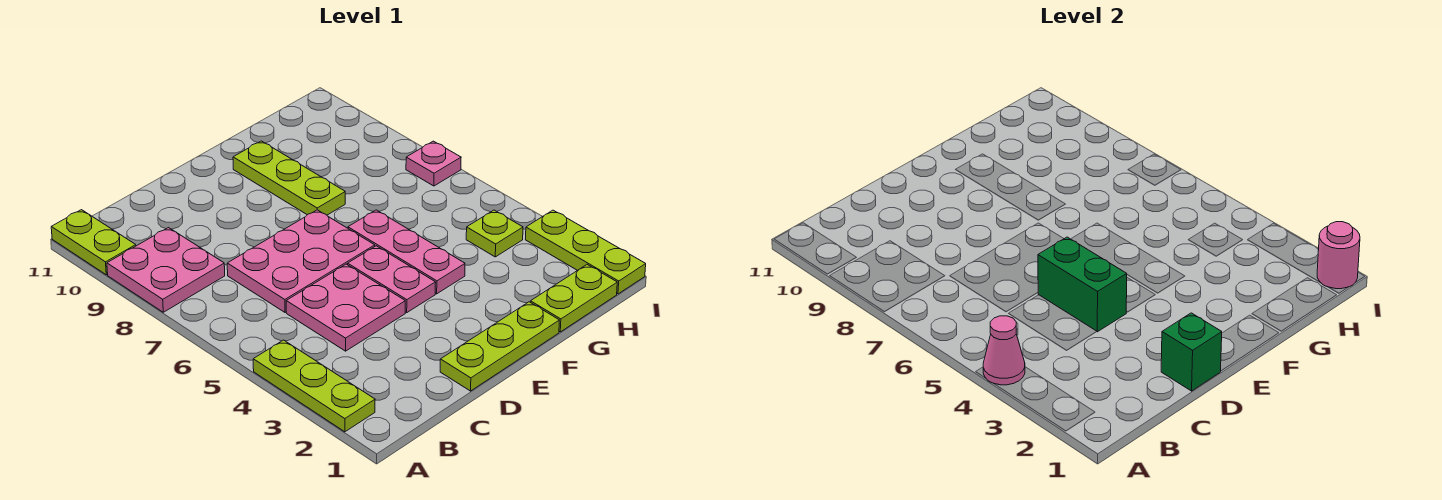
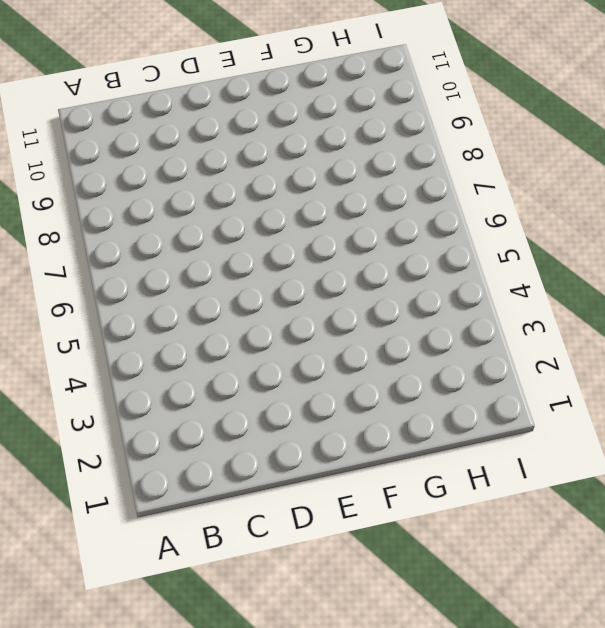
none -> lime 1x3 plate [253,340,375,432]
none -> pink 2x2 plate [107,228,225,312]
none -> lime 1x2 plate [51,210,136,275]

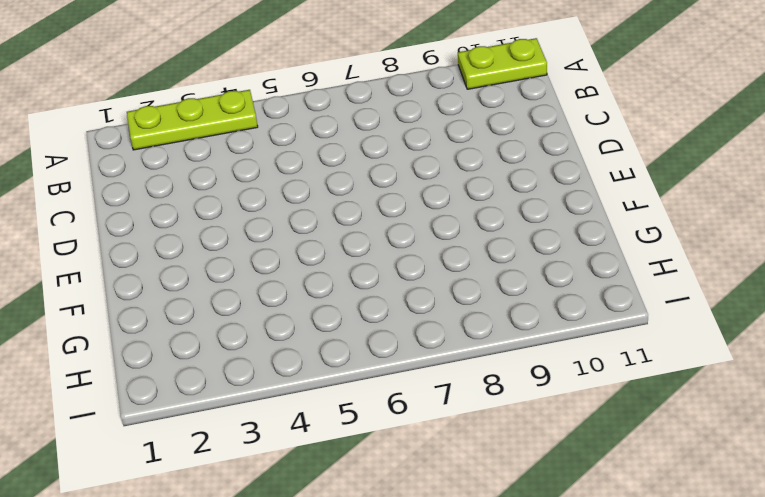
none -> pink 2x2 plate [107,228,225,312]
none -> pink 2x2 plate [286,264,405,351]
none -> pink 2x3 plate [227,210,375,312]

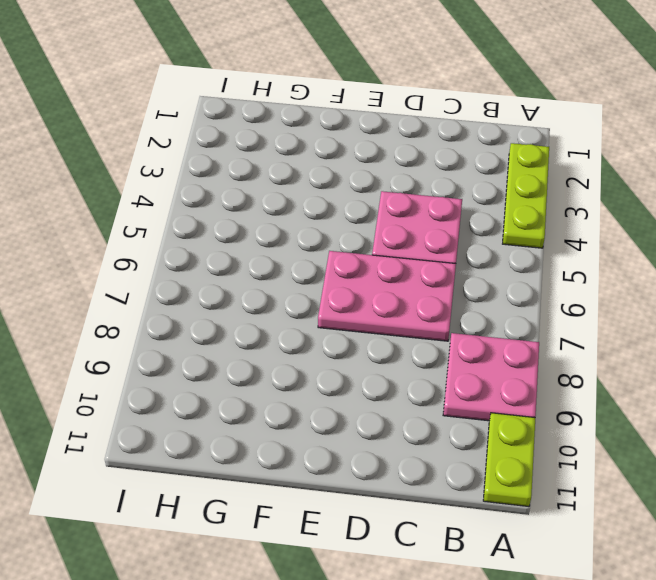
none -> lime 1x3 plate [440,302,559,391]
none -> pink 1x2 plate [348,246,436,312]
none -> pink 1x3 plate [348,210,465,294]

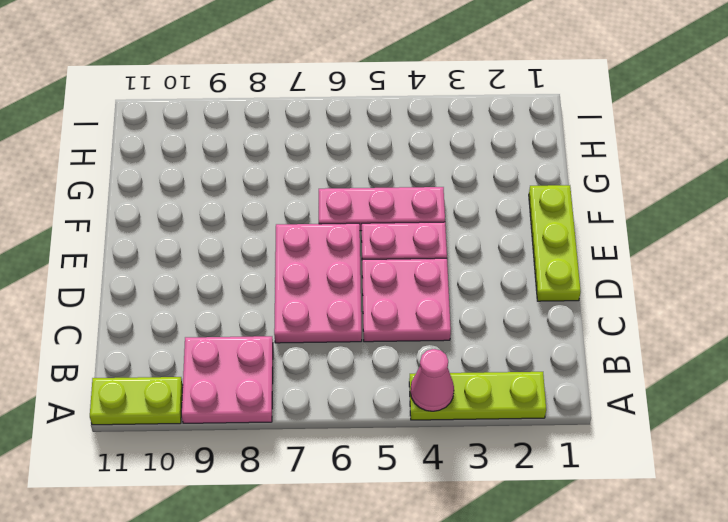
none -> lime 1x3 plate [233,141,345,215]
none -> lime 1x2 plate [530,265,617,332]
none -> lime 1x1 plate [466,210,523,257]

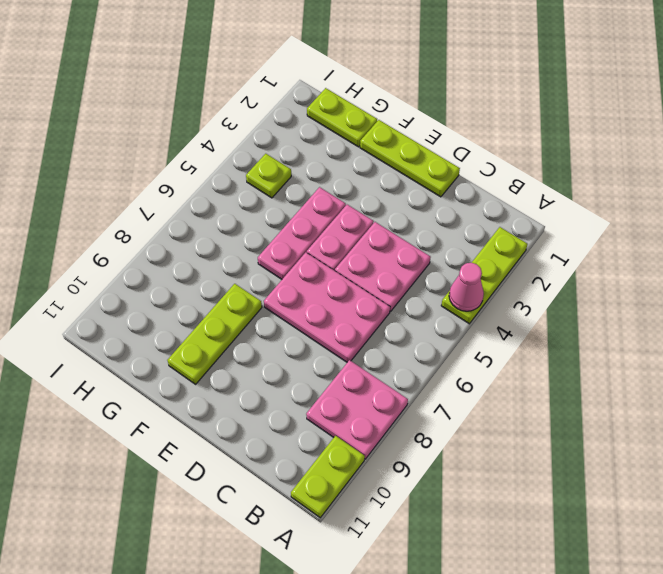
none -> lime 1x3 plate [526,210,646,294]
none -> pink 1x1 plate [406,141,461,186]
none -> green 1x1 brick [1161,313,1222,391]

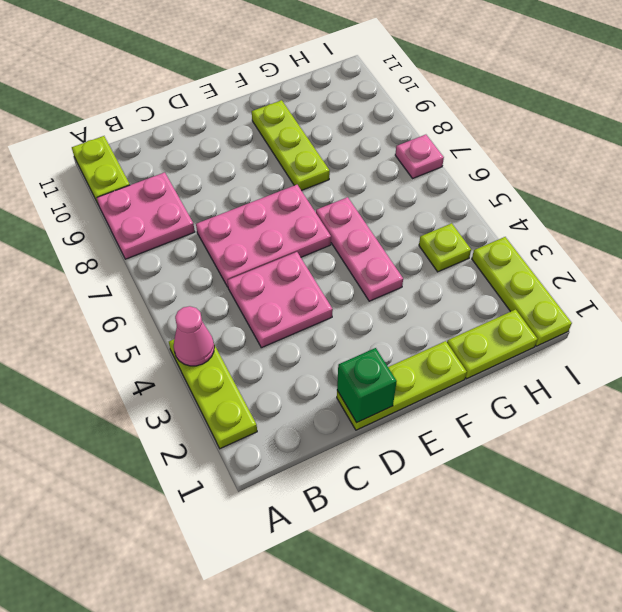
none -> pink 1x2 plate [348,246,436,312]
none -> green 1x2 brick [1038,237,1127,332]
none -> pink 1x1 round brick [1317,222,1360,289]

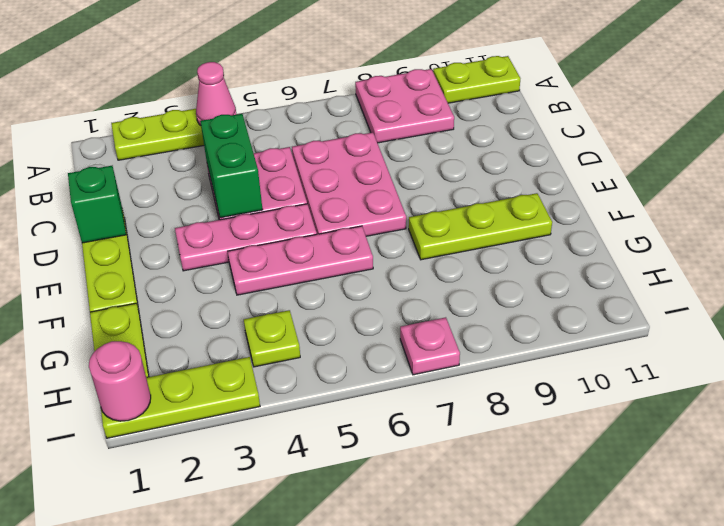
green 1x2 brick [200,114,263,218] -> green 1x2 brick turned to [1038,237,1127,332]
pink 1x3 plate [175,204,317,271] -> pink 1x2 plate [348,246,436,312]

